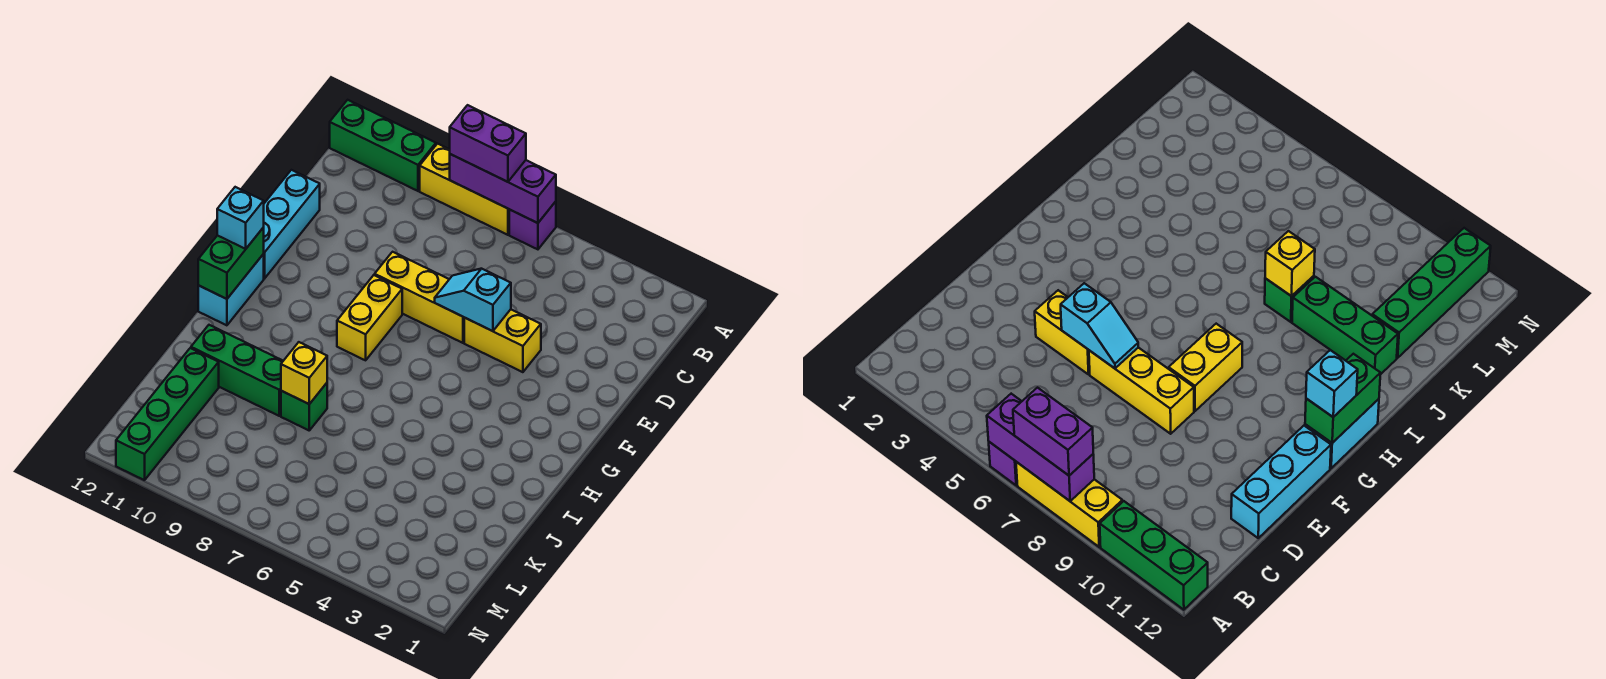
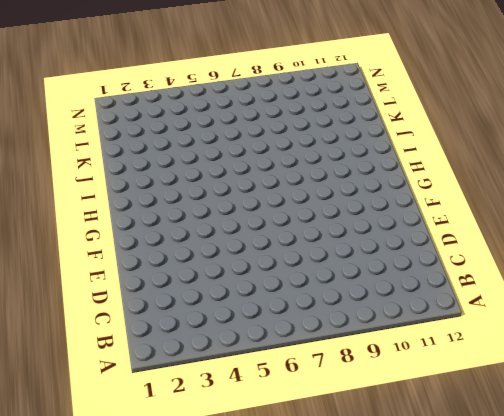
none -> purple 1x1 brick [509,201,556,249]
none -> yellow 1x3 brick [420,144,510,235]
none -> green 1x3 brick [330,100,436,191]

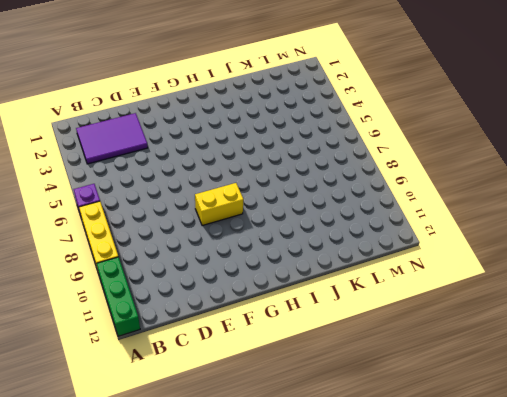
purple 2x3 tile [76,113,148,164] -> none
none -> cyan 1x3 brick [264,170,320,279]
none -> yellow 1x2 brick [464,309,541,372]
none -> yellow 1x3 brick [375,252,464,343]

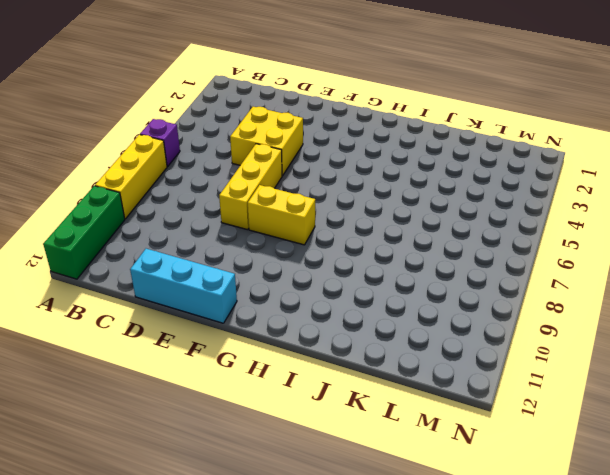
yellow 2x2 brick [230,107,303,176] -> yellow 1x2 brick [464,309,541,372]
none -> cyan 1x2 brick [198,254,264,325]
none -> green 1x1 brick [281,383,327,430]
none -> green 1x3 brick [191,325,283,416]

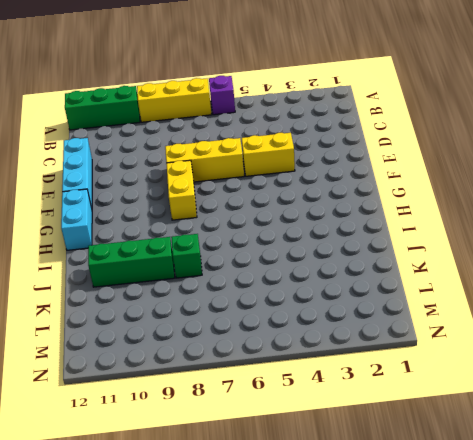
none -> green 1x4 brick [116,348,219,480]
none -> purple 1x3 brick [450,154,556,223]
none -> cyan 1x2 slope [435,269,511,331]

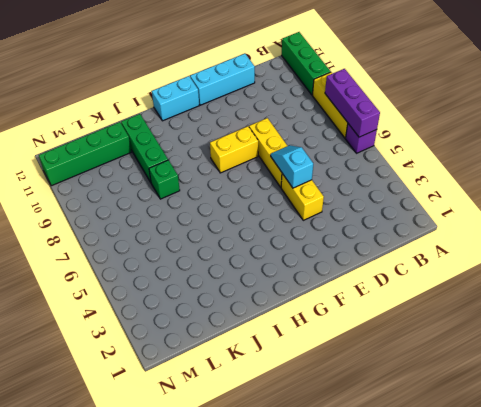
none -> green 1x2 brick [198,227,264,299]
none -> yellow 1x1 brick [281,342,327,404]
none -> purple 1x2 brick [450,105,526,182]

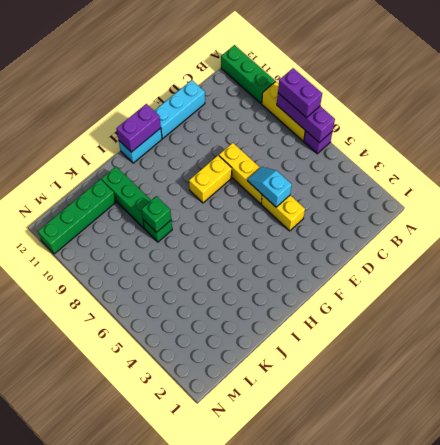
purple 1x2 brick [116,104,161,152] -> green 1x2 brick [198,227,264,299]
green 1x1 brick [141,196,171,233] -> yellow 1x1 brick [281,342,327,404]
none -> cyan 1x1 brick [217,187,264,249]

